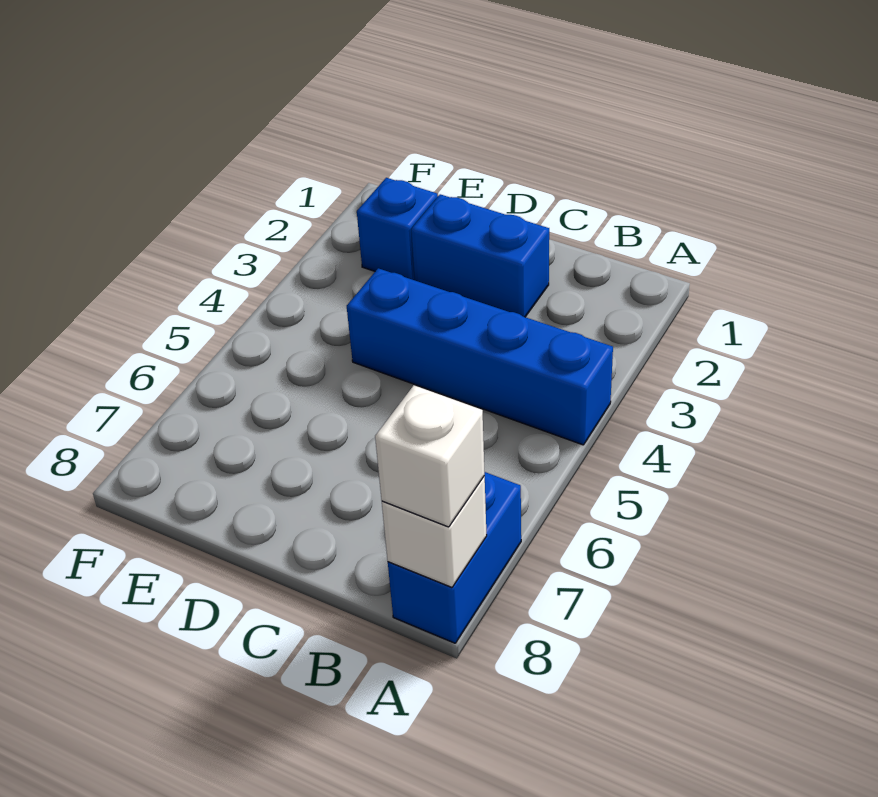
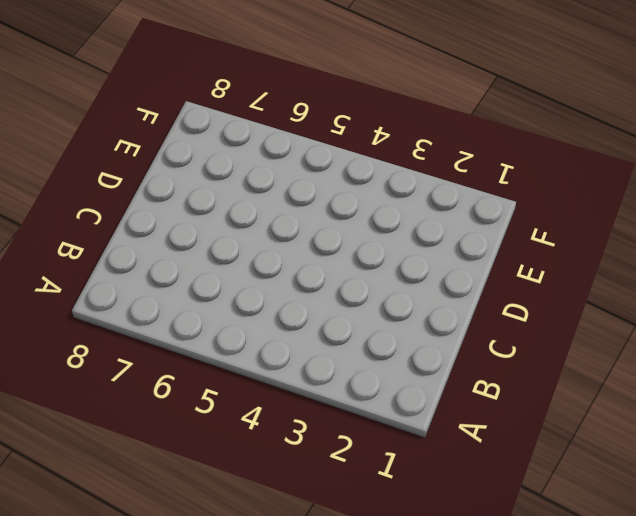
none -> blue 1x4 brick [347,268,613,445]
none -> blue 1x2 brick [388,472,521,643]

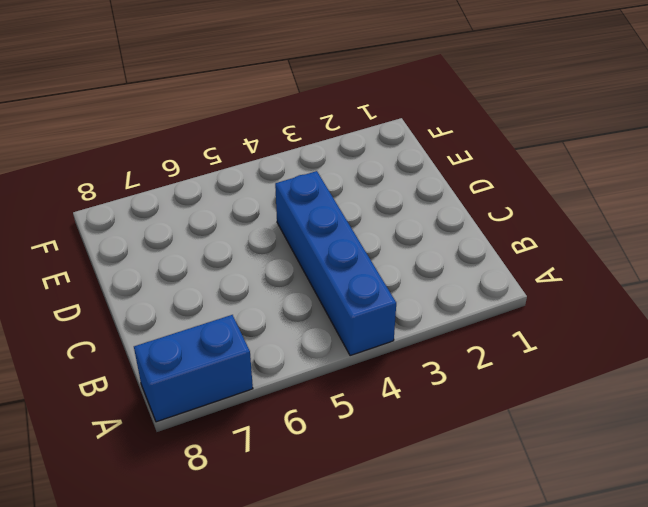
none -> blue 1x2 brick [411,194,549,317]
none -> blue 1x1 brick [357,178,438,280]

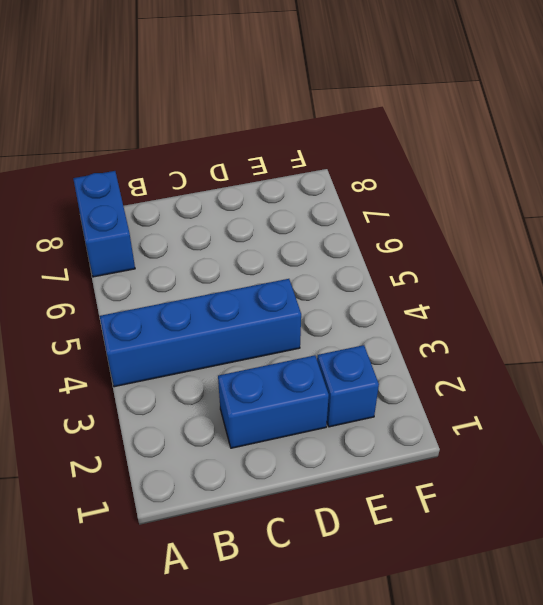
none -> white 1x1 brick [382,476,487,587]
none -> white 1x1 brick [375,385,485,527]

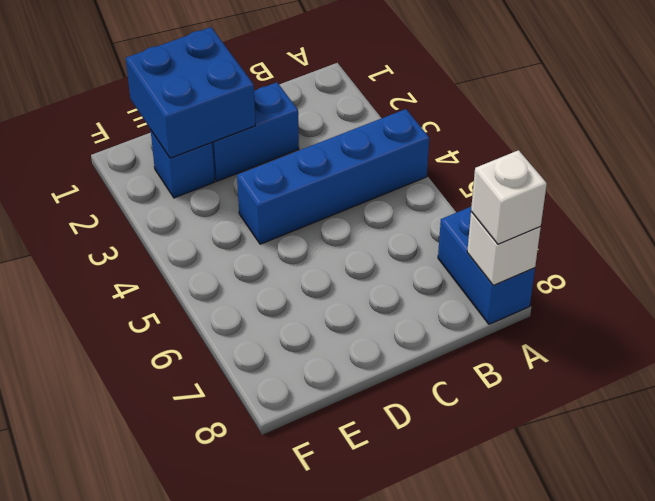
blue 2x2 brick [126,27,255,158] -> none

